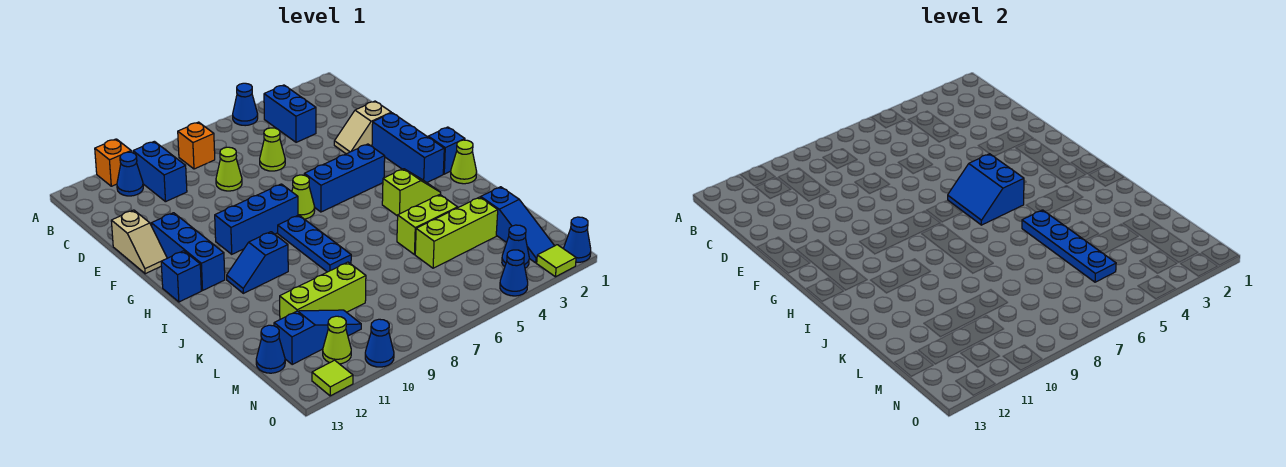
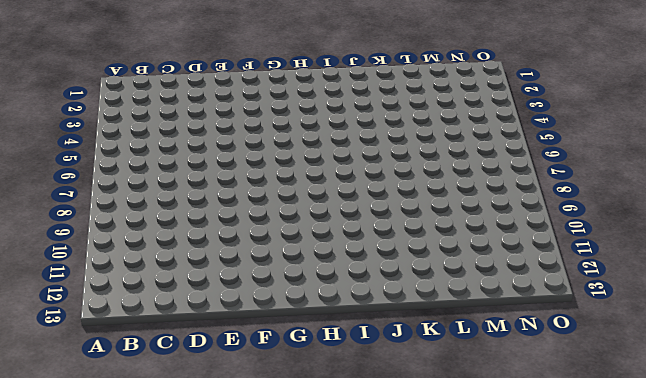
none -> blue 1x1 cone [233,83,258,126]
none -> orange 1x1 brick [95,139,131,186]
none -> blue 1x2 brick [264,85,316,142]
none -> orange 1x1 brick [178,122,215,169]

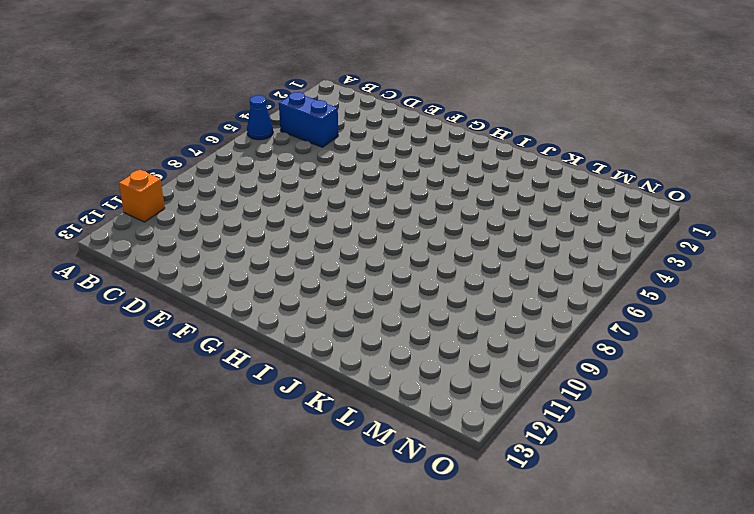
none -> orange 1x1 brick [178,122,215,169]
none -> blue 1x2 brick [133,141,187,202]
none -> blue 1x1 cone [117,152,143,196]
none -> lime 1x1 cone [260,128,285,171]

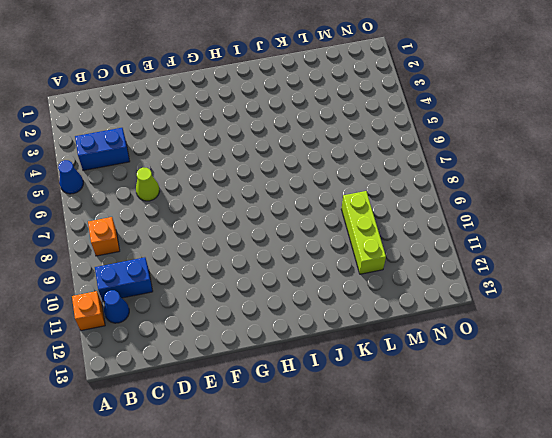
none -> lime 1x1 cone [216,147,242,191]
none -> tan 1x2 slope [334,101,391,154]
none -> tan 1x2 slope [111,210,167,274]
none -> blue 1x3 brick [372,113,444,182]

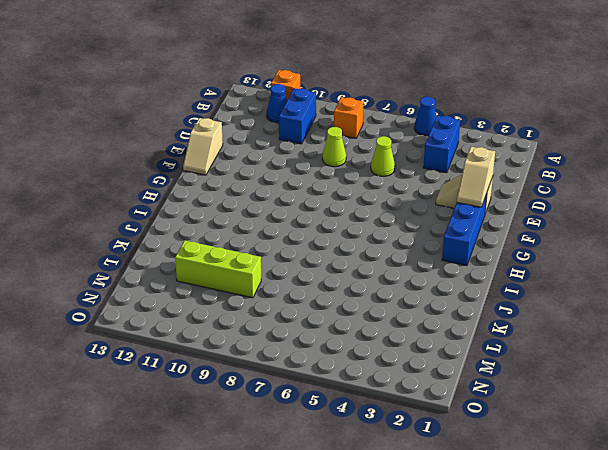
tan 1x2 slope [457,147,495,207] -> none
none -> blue 1x3 brick [151,213,225,290]
none -> blue 1x3 brick [304,144,385,212]
none -> lime 1x1 cone [292,175,315,219]
none -> blue 1x3 brick [215,184,298,254]

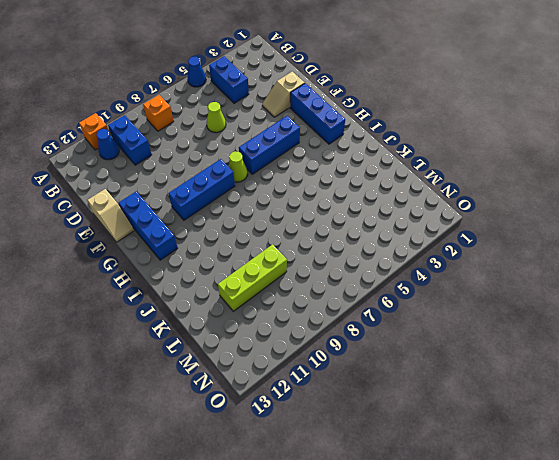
none -> lime 1x1 cone [216,147,242,191]
none -> blue 1x1 brick [428,127,465,174]
none -> blue 1x3 plate [278,215,351,272]
none -> blue 1x1 brick [161,251,201,302]

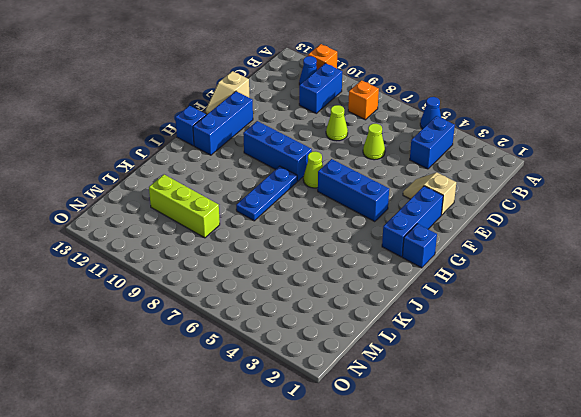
none -> lime 1x1 cone [451,140,477,184]
none -> lime 1x2 slope [382,169,441,216]
none -> blue 1x2 slope [227,232,288,293]
none -> lime 1x2 brick [397,195,458,255]

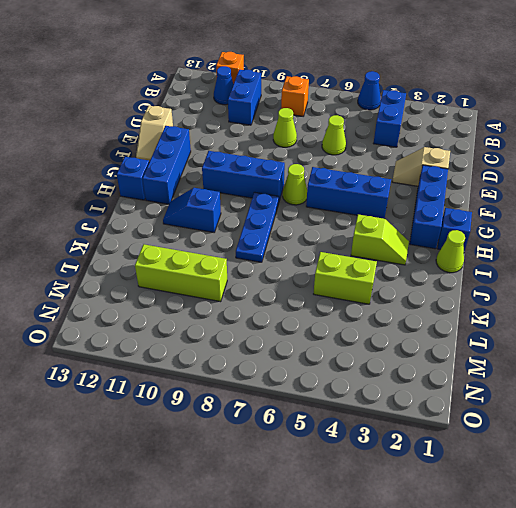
none -> blue 1x3 slope [481,187,554,263]
none -> lime 1x3 brick [415,197,498,268]
none -> blue 1x3 slope [274,310,361,364]
none -> blue 1x1 cone [256,325,285,373]

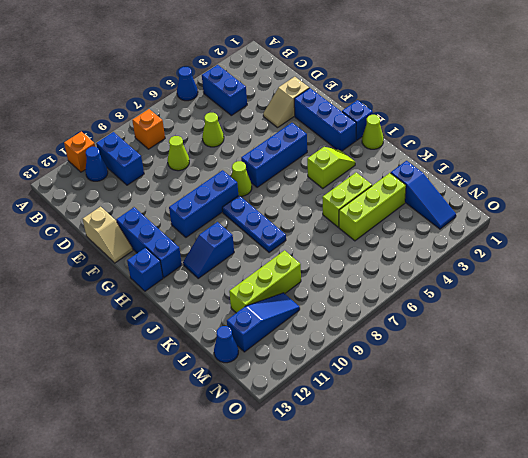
none -> blue 1x1 cone [502,225,529,268]
none -> lime 1x1 cone [323,316,351,364]
none -> blue 1x1 cone [564,217,591,262]
none -> lime 1x1 tile [537,245,576,277]

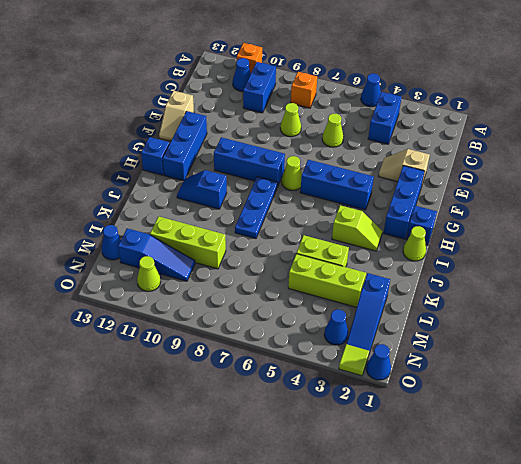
none -> blue 1x1 cone [500,250,528,296]
none -> blue 1x1 cone [365,319,394,367]
none -> lime 1x1 tile [312,360,353,396]
none -> blue 2x2 slope [948,154,1024,225]

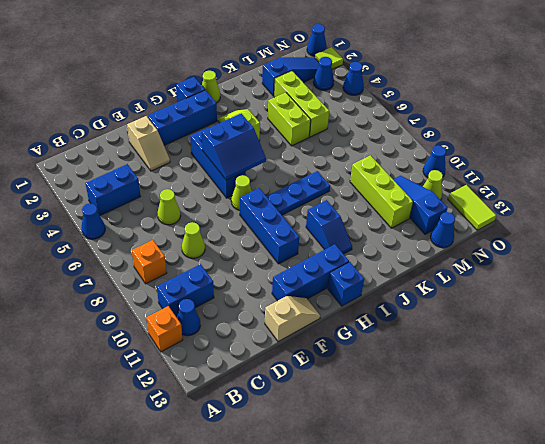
lime 1x2 tile [448,185,496,230] -> lime 1x1 tile [312,360,353,396]
none -> blue 1x4 plate [1022,210,1116,282]

